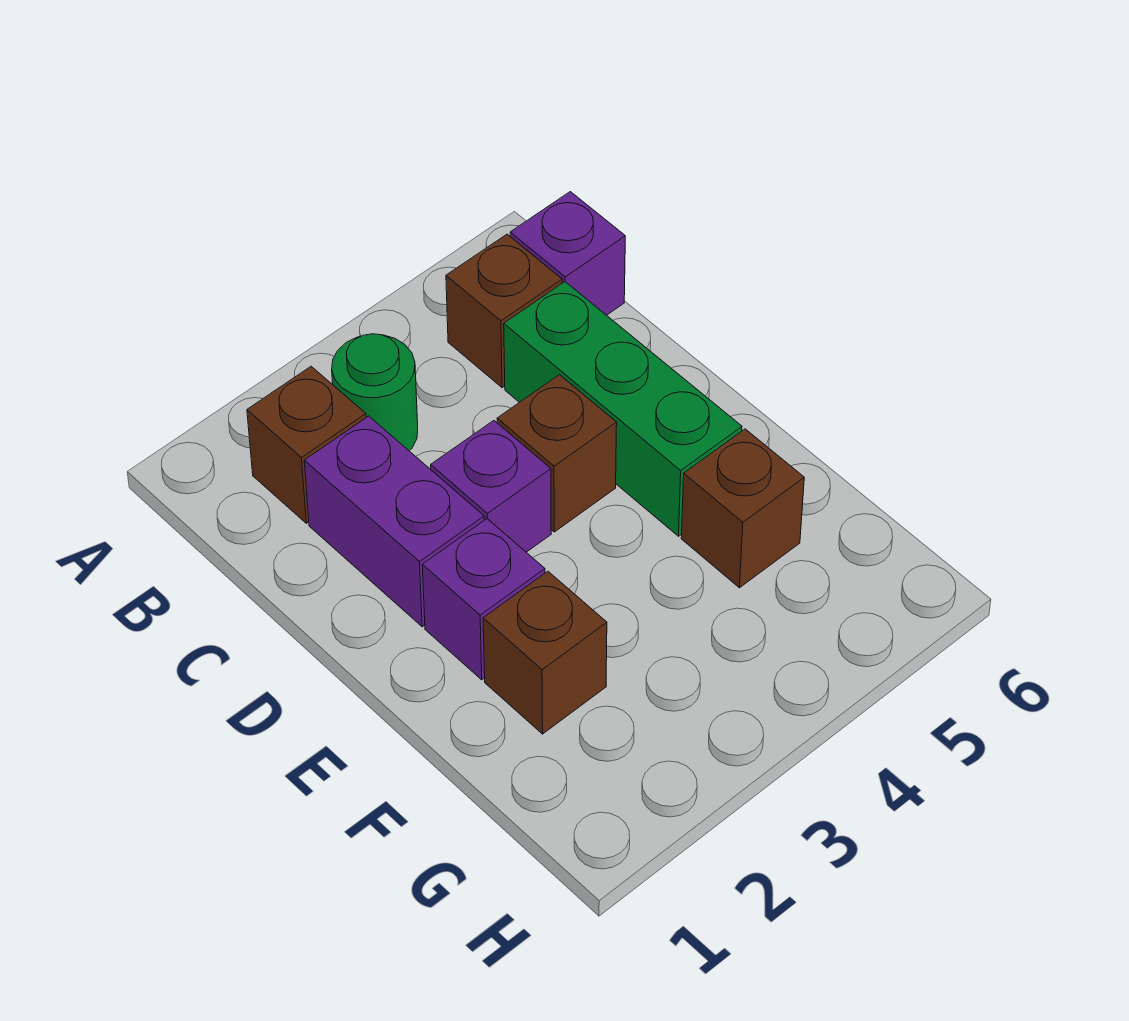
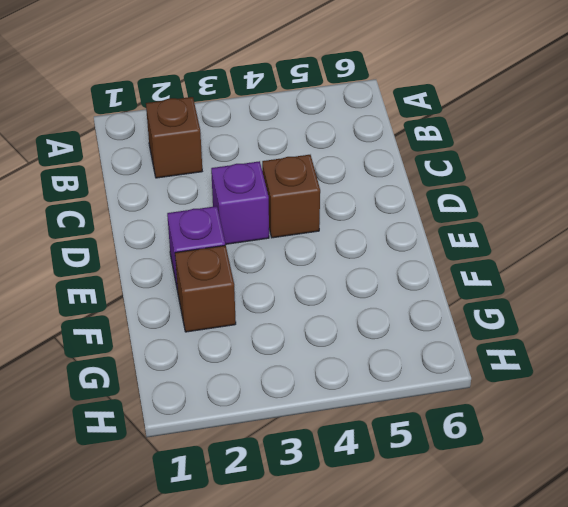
none -> green 1x1 round brick [332,334,418,451]
none -> brown 1x1 brick [446,234,562,388]

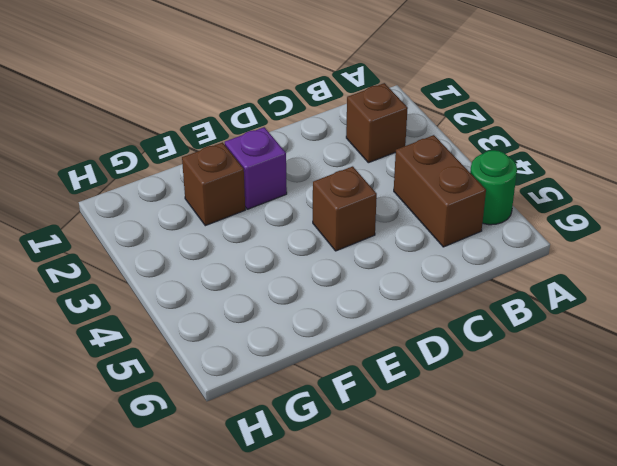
green 1x1 round brick [470,150,517,225] -> green 1x1 round brick moved to [332,334,418,451]
brown 1x2 brick [394,135,486,247] -> brown 1x1 brick [446,234,562,388]
none -> purple 1x1 brick [510,192,625,315]
none -> purple 1x2 brick [304,416,484,627]

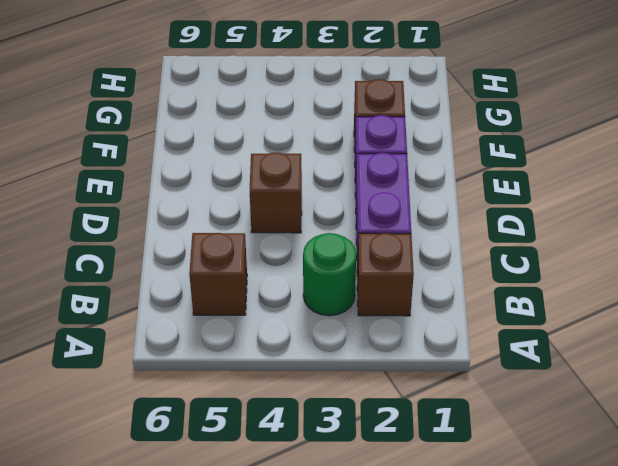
none -> purple 1x1 brick [510,192,625,315]
none -> green 1x3 brick [504,282,742,536]

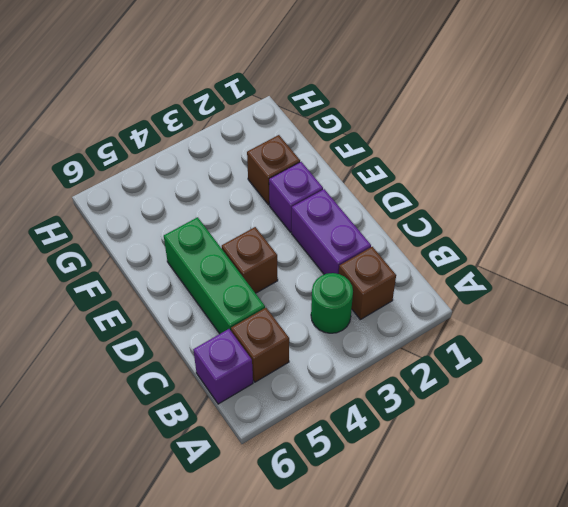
none -> purple 1x1 brick [431,421,551,552]
none -> brown 1x1 brick [681,429,804,588]

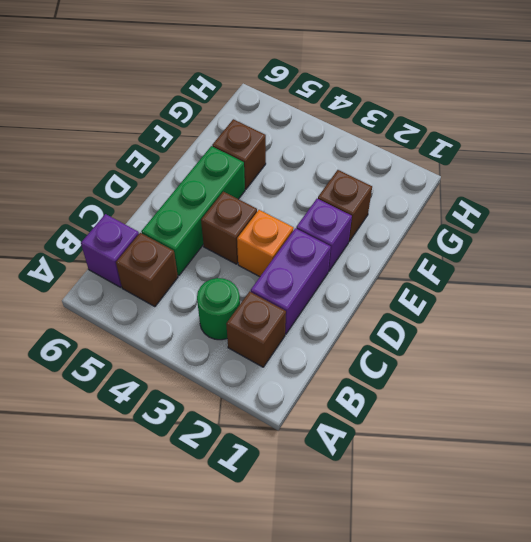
orange 1x1 brick [237,210,293,277] -> purple 1x1 brick [431,421,551,552]

